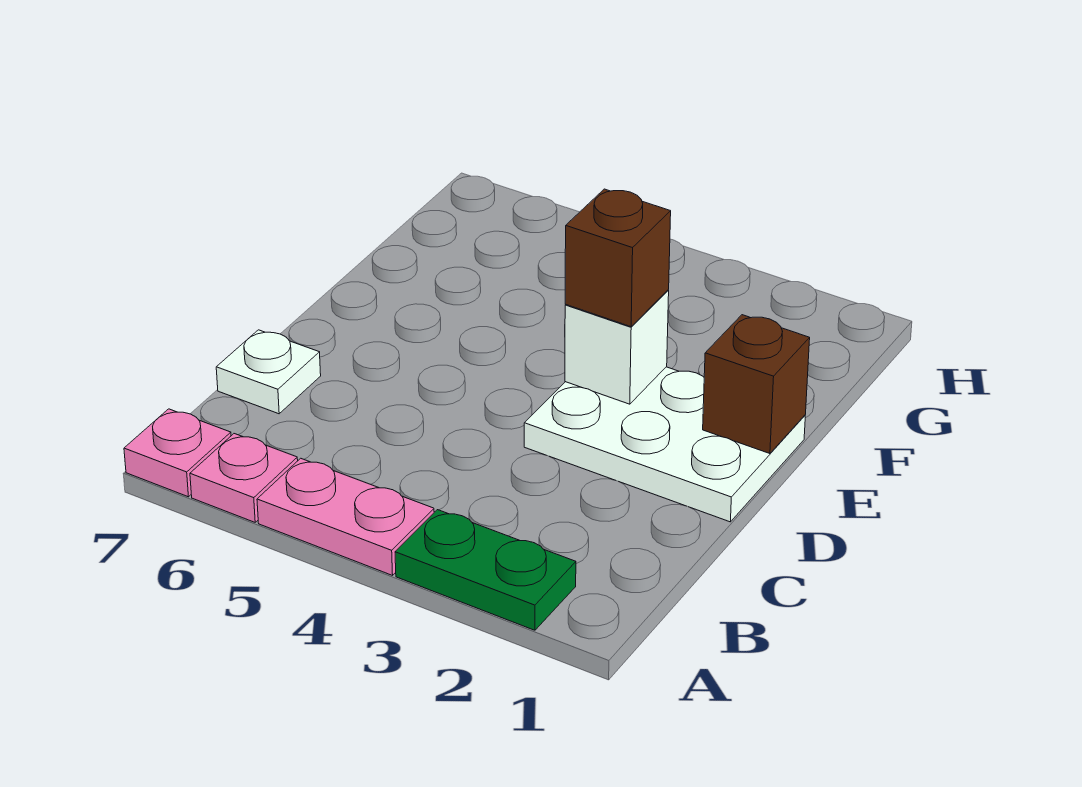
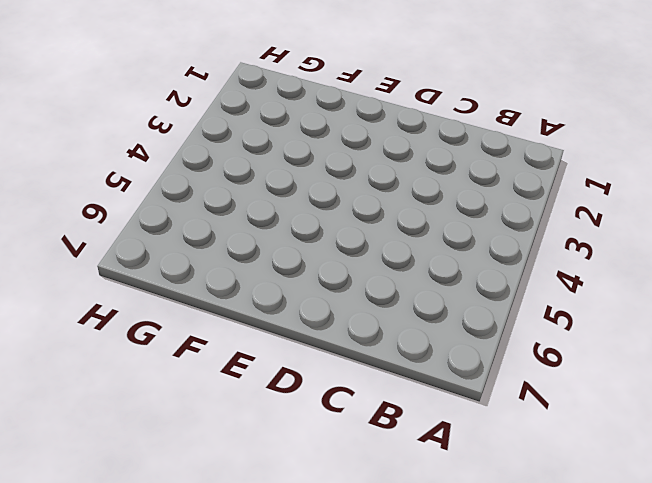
none -> green 1x2 plate [395,510,576,630]
none -> pink 1x2 plate [257,458,434,575]

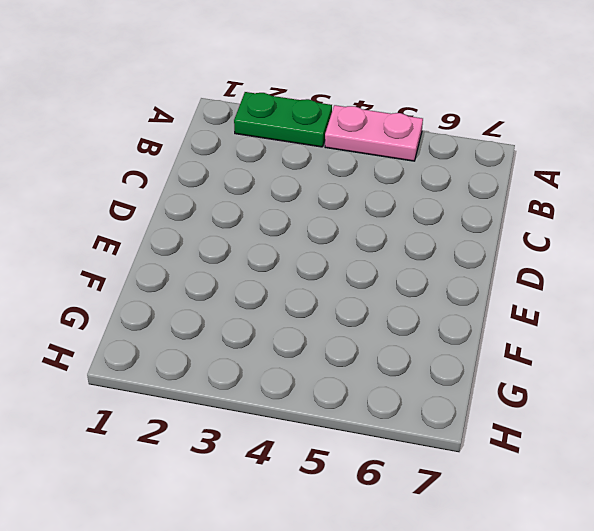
none -> pink 1x1 plate [190,434,298,522]
none -> pink 1x1 plate [124,409,231,497]

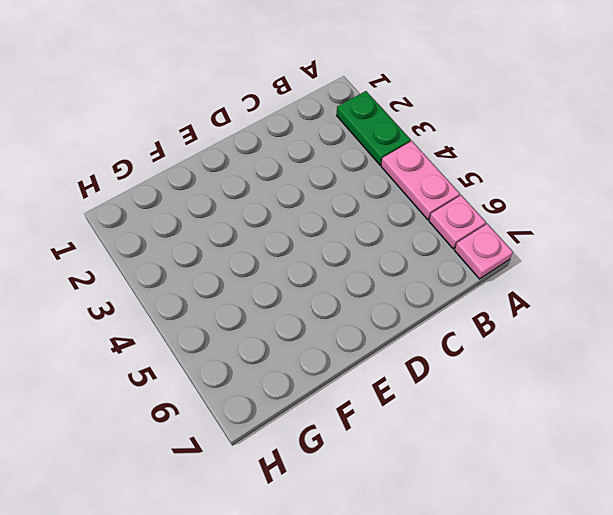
none -> white 1x1 plate [216,330,321,414]
none -> white 2x3 plate [524,367,805,522]

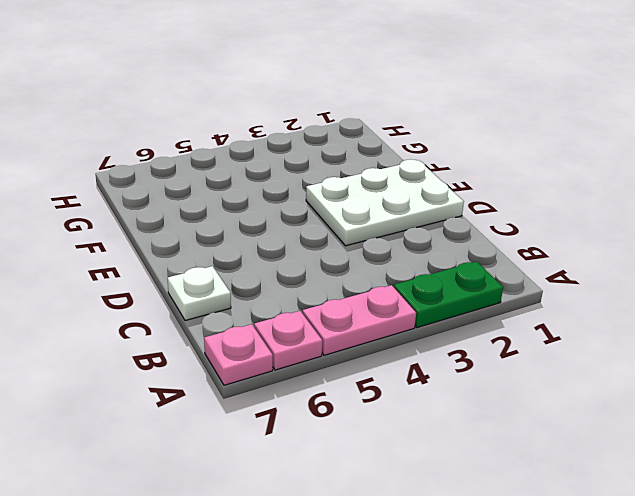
none -> brown 1x1 brick [703,315,810,454]
none -> white 1x1 brick [565,290,669,404]

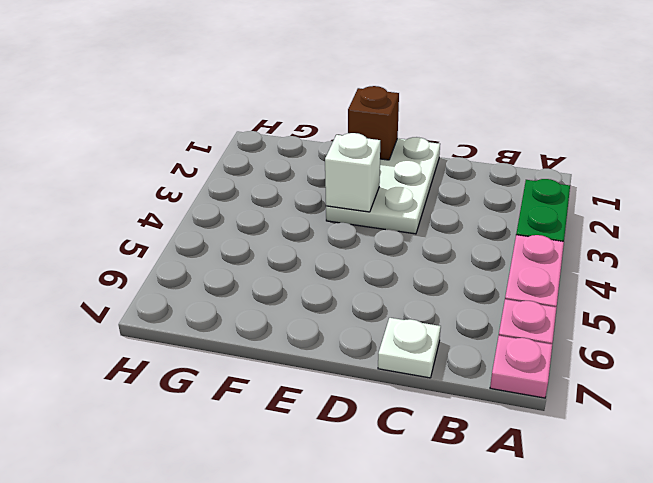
none -> brown 1x1 brick [565,189,671,327]

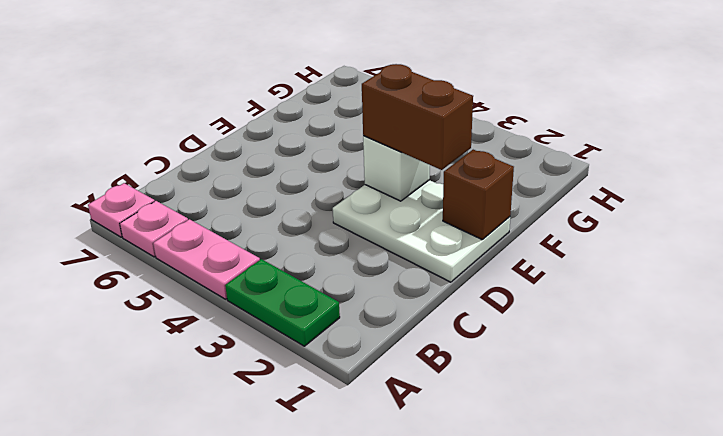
brown 1x2 brick [362,64,473,170] -> brown 1x1 brick [565,189,671,327]
none -> white 1x1 plate [216,330,321,414]

